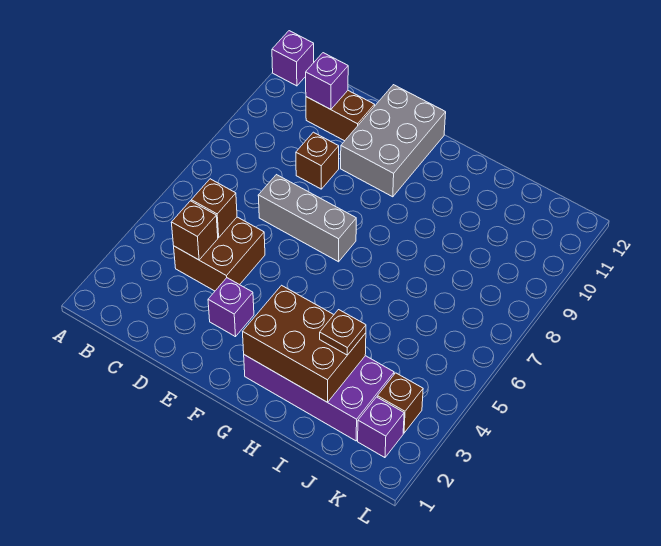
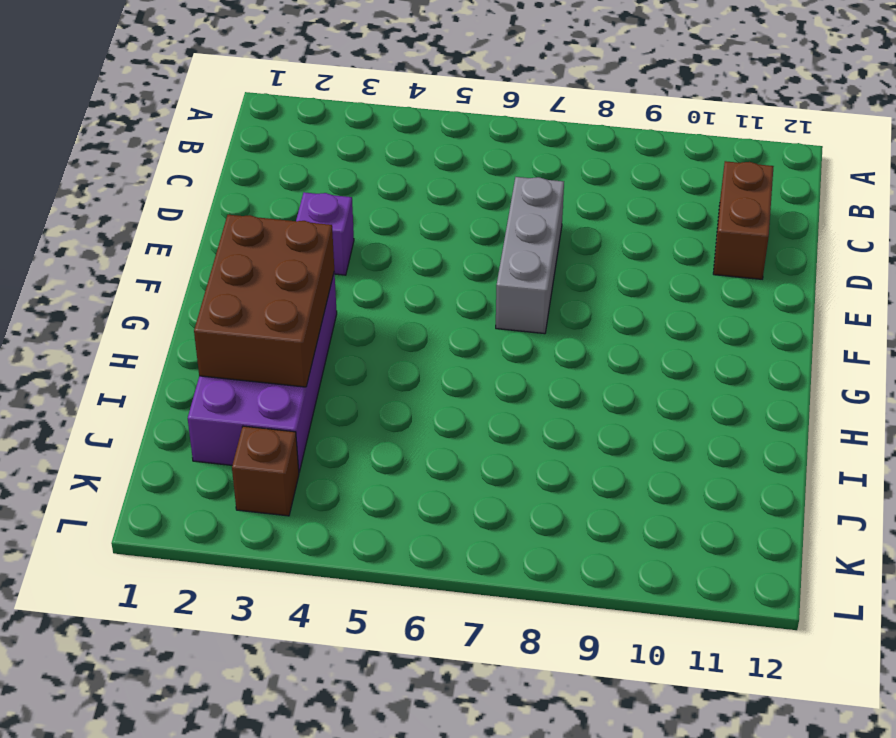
none -> purple 1x1 brick [272,31,314,86]
none -> brown 2x2 brick [174,217,265,291]
none -> brown 1x1 brick [296,132,339,189]

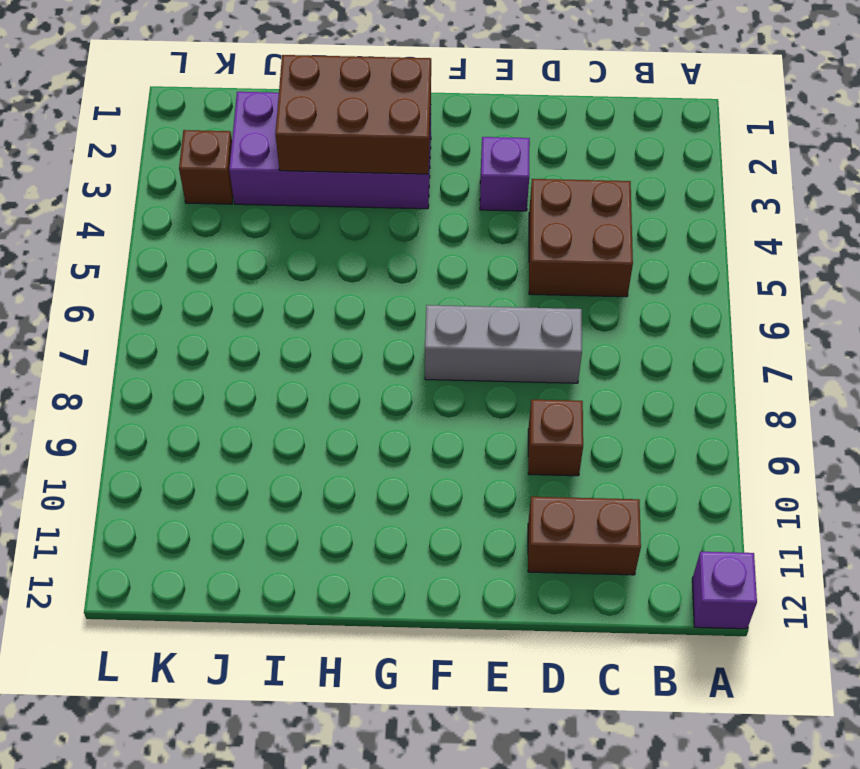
none -> grey 2x3 brick [341,85,446,197]
none -> purple 1x1 brick [358,397,404,458]
none -> brown 1x1 brick [171,201,218,260]

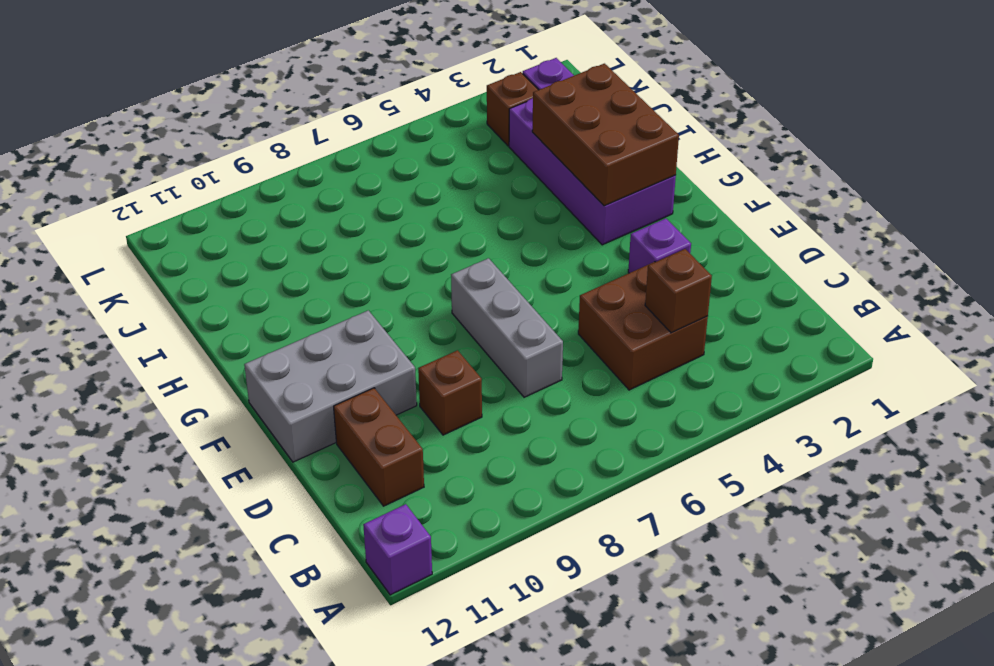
none -> brown 1x1 brick [191,179,237,237]
none -> purple 1x1 brick [306,53,348,109]
none -> brown 1x1 plate [320,310,366,355]

